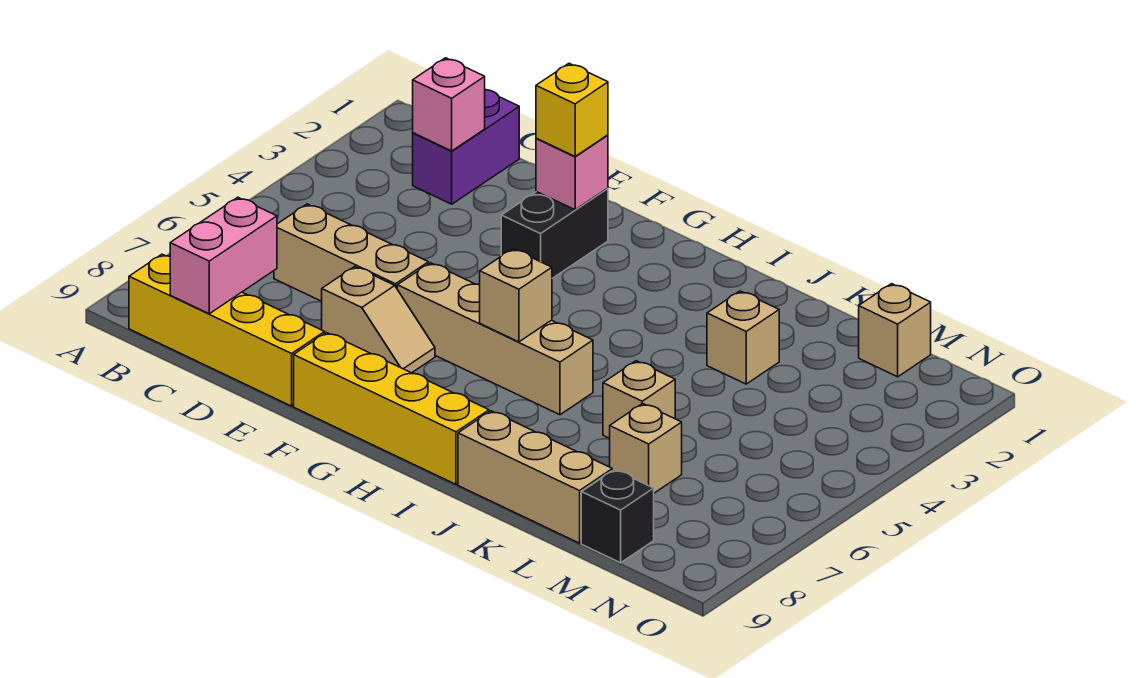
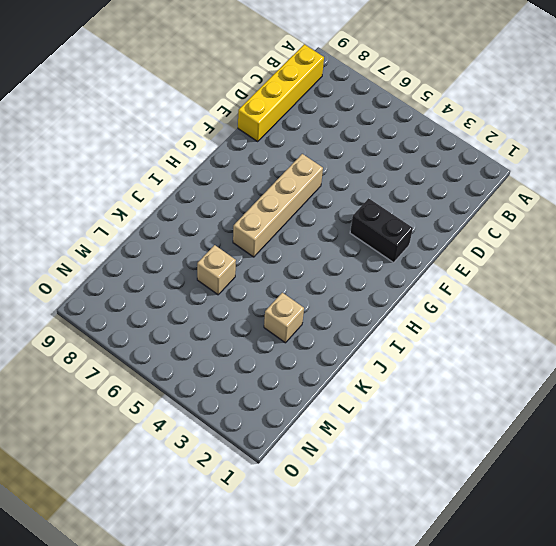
none -> purple 1x2 brick [413,90,519,204]
none -> tan 1x3 brick [274,204,428,301]
none -> tan 1x2 slope [322,267,435,373]

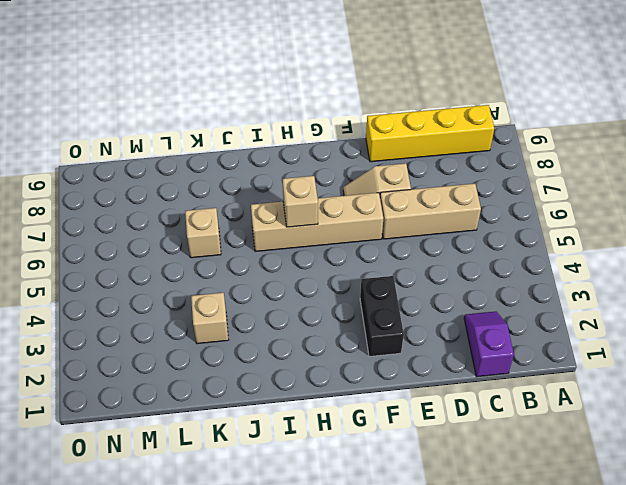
purple 1x2 slope [464,311,514,377] -> purple 1x2 brick [413,90,519,204]
none -> yellow 1x4 brick [294,333,489,484]
none -> tan 1x3 brick [458,411,612,543]
none -> tan 1x1 brick [610,403,682,493]

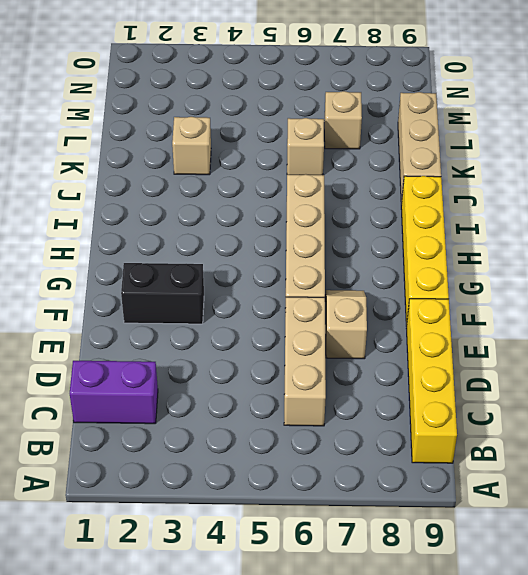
none -> tan 1x1 brick [859,284,931,377]
none -> black 1x1 brick [581,470,654,563]
none -> pink 1x1 brick [413,58,485,151]

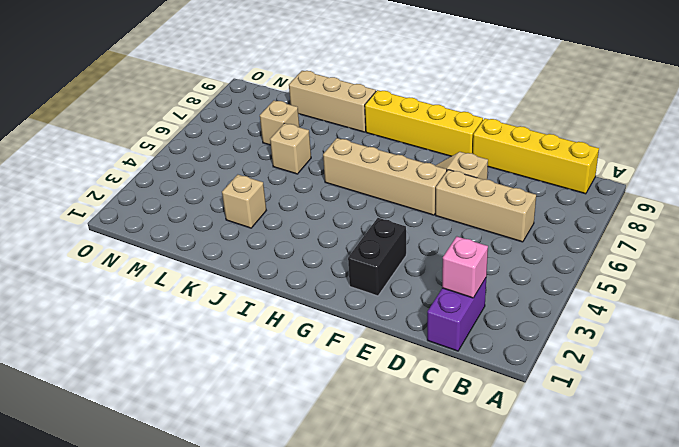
none -> tan 1x1 brick [859,284,931,377]
none -> black 1x1 brick [581,470,654,563]
none -> pink 1x2 brick [170,197,277,314]

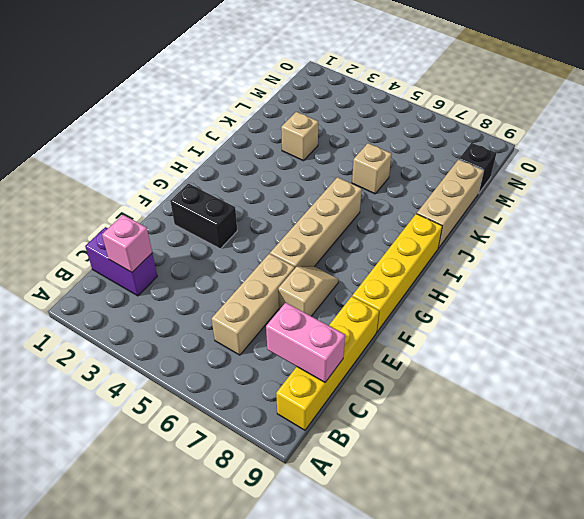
none -> tan 1x1 brick [610,403,682,493]
none -> tan 1x1 brick [859,284,931,377]
none -> pink 1x1 brick [536,135,608,210]

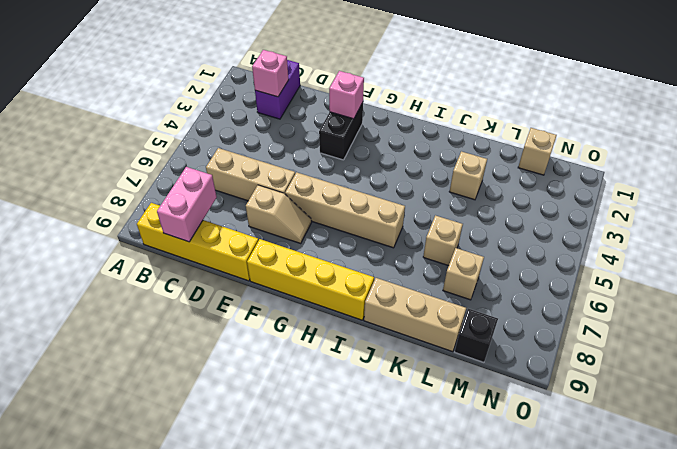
none -> tan 1x1 brick [480,249,552,342]
none -> yellow 1x1 brick [536,63,608,157]

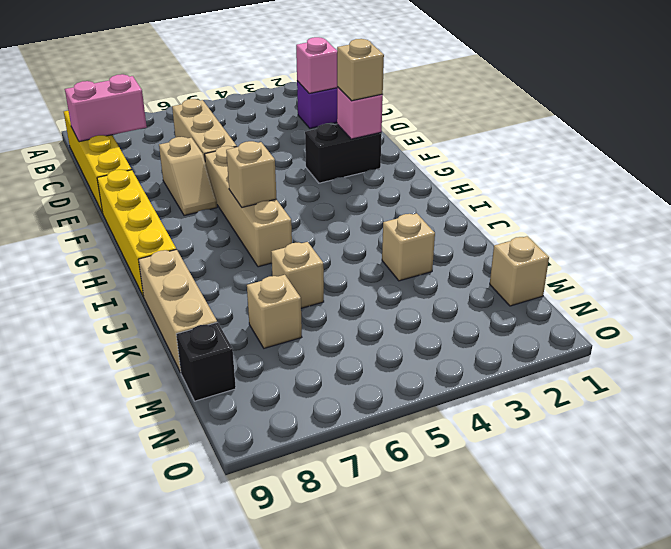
tan 1x1 brick [337,39,384,101] -> yellow 1x1 brick [536,63,608,157]

